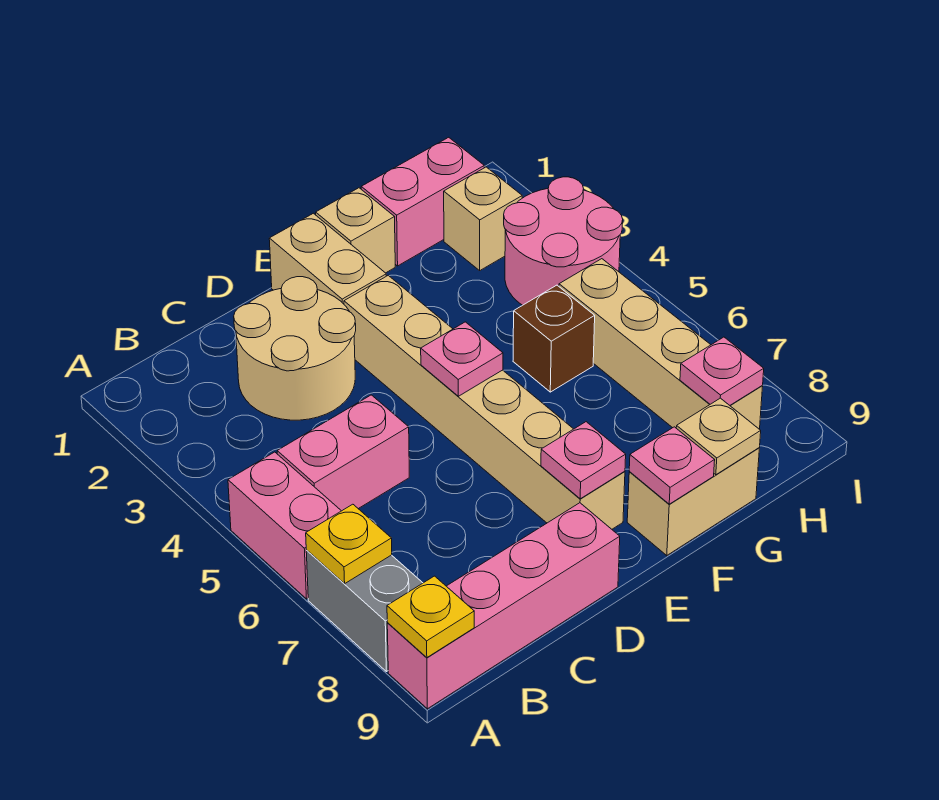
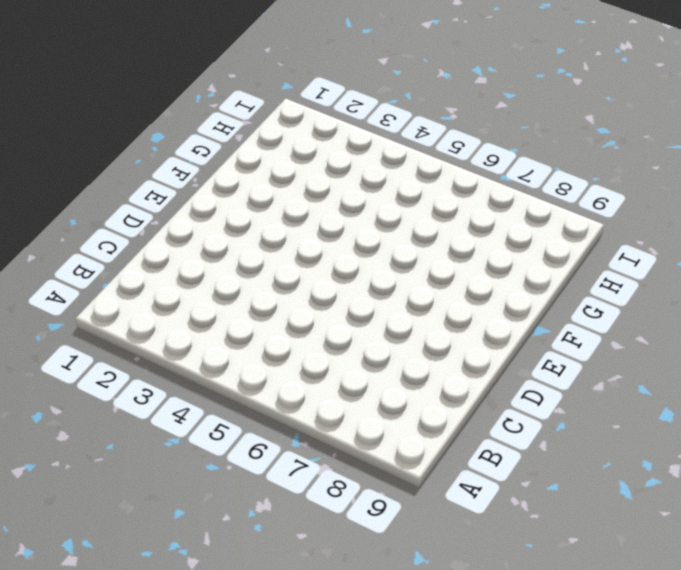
none -> pink 1x2 brick [228,452,341,599]
none -> grey 1x2 brick [306,550,422,672]
none -> pink 1x4 brick [387,503,620,709]

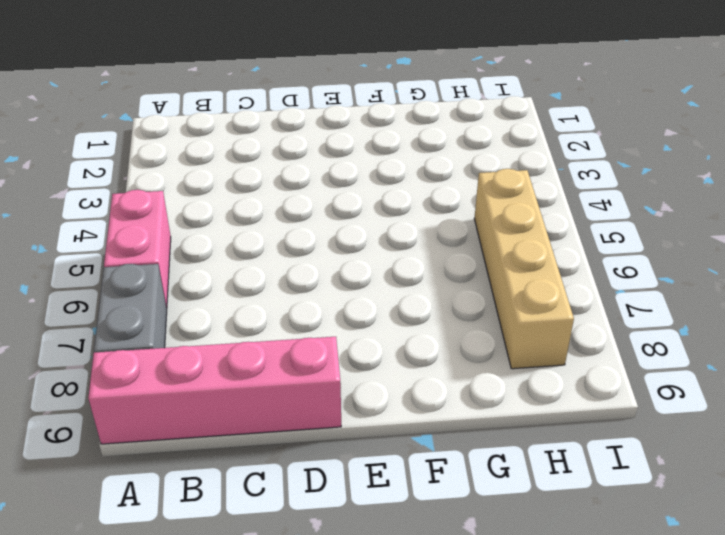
none -> pink 1x2 brick [277,395,409,511]
none -> tan 2x2 round brick [234,277,356,420]
none -> tan 1x2 brick [269,213,386,304]

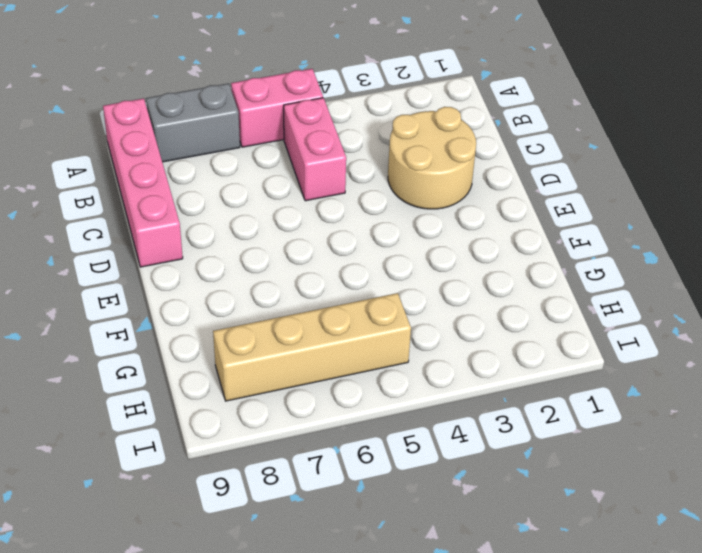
none -> tan 1x2 brick [269,213,386,304]
none -> tan 1x6 brick [344,275,625,529]
none -> tan 1x1 brick [316,188,395,273]

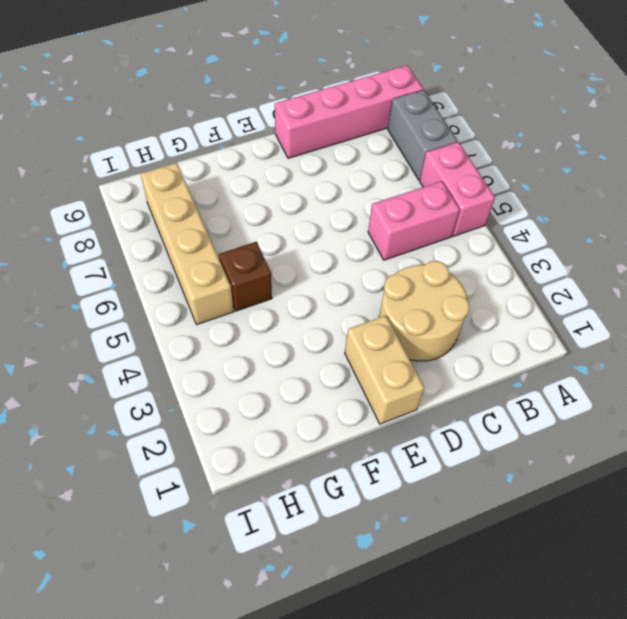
none -> tan 1x6 brick [344,275,625,529]
none -> tan 1x1 brick [316,188,395,273]
none -> tan 1x2 brick [627,448,759,555]

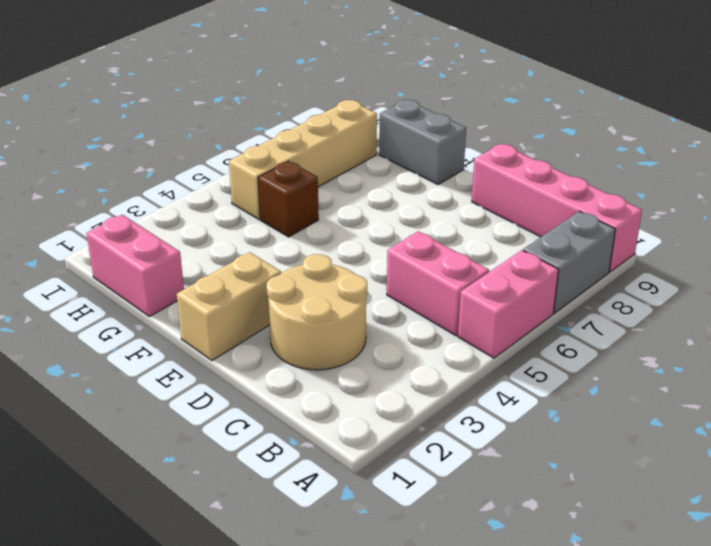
grey 1x2 brick [379,100,466,185] -> tan 1x2 brick [627,448,759,555]
none -> tan 1x6 brick [344,275,625,529]
none -> tan 1x1 brick [316,188,395,273]
none -> tan 1x1 brick [444,167,522,270]

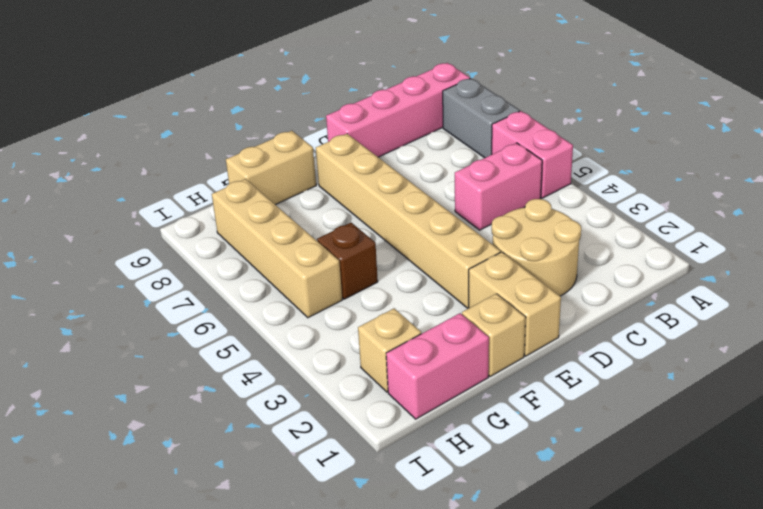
none -> pink 2x2 round brick [504,177,623,305]
none -> yellow 1x1 plate [306,504,392,584]
none -> yellow 1x1 plate [387,576,474,658]

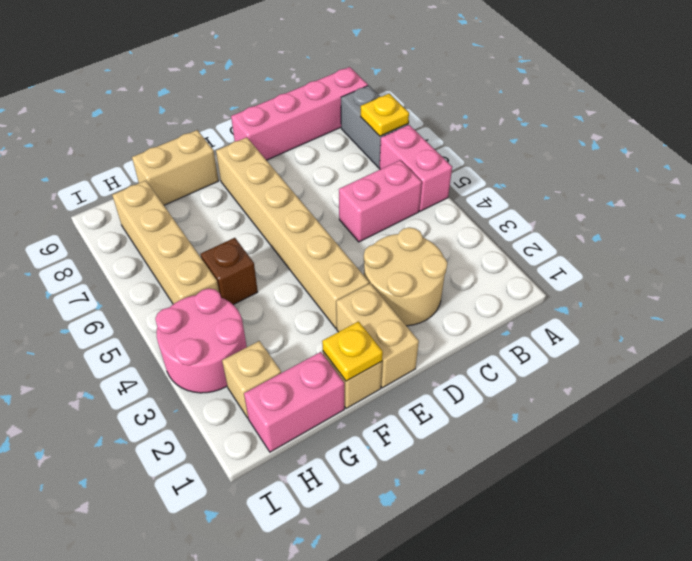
yellow 1x1 plate [322,322,383,381] -> yellow 1x1 plate moved to [387,576,474,658]
none -> pink 1x1 plate [421,322,503,396]
none -> pink 1x1 plate [541,422,626,499]
none -> pink 1x1 plate [629,427,715,504]

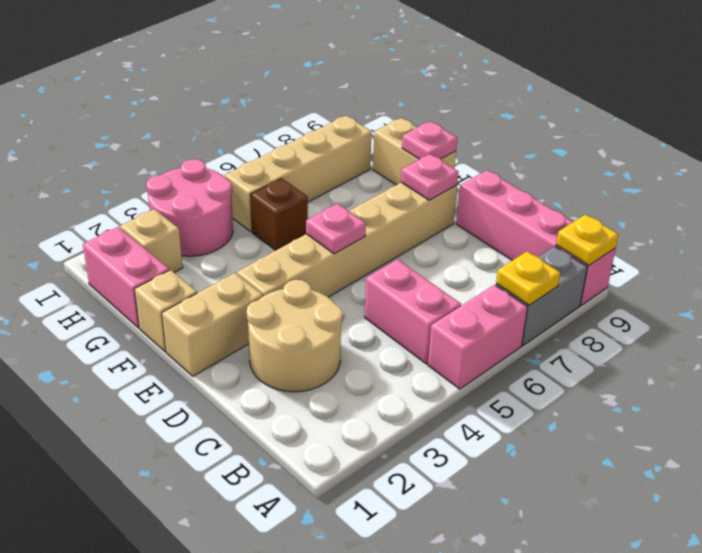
none -> tan 1x1 plate [676,398,761,475]
none -> pink 1x1 plate [680,337,764,405]

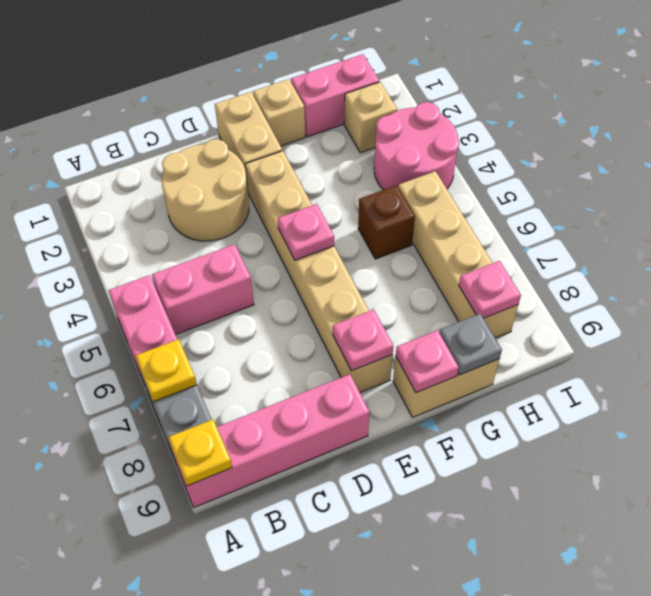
grey 1x1 plate [439,314,502,375] -> tan 1x1 plate [676,398,761,475]

